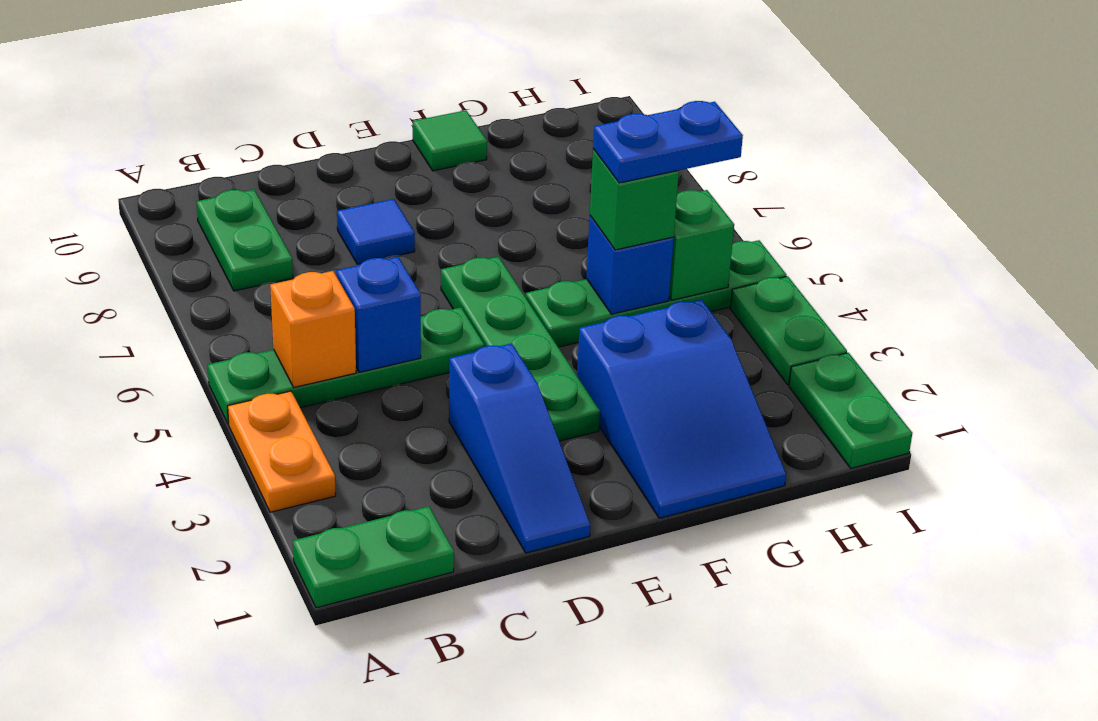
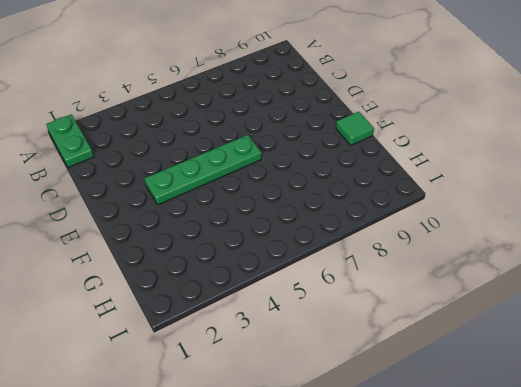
none -> orange 1x2 plate [228,391,336,512]
none -> green 1x4 plate [208,307,484,424]
none -> green 1x2 plate [197,190,293,291]

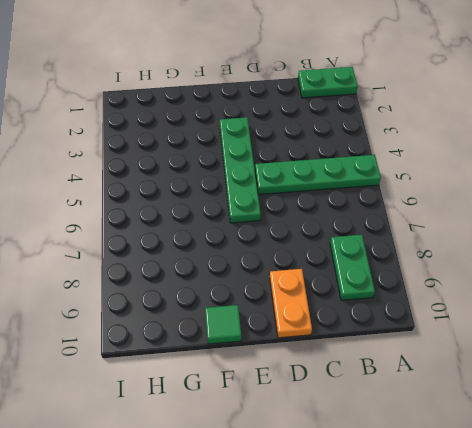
orange 1x2 plate [270,269,312,338] -> orange 1x2 plate moved to [228,391,336,512]
none -> blue 1x3 slope [449,343,590,553]
none -> blue 1x1 tile [337,199,415,264]
none -> blue 2x3 slope [577,299,786,518]

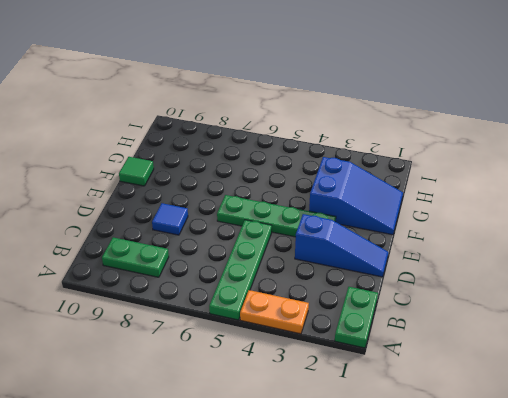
none -> green 1x4 plate [526,240,786,347]
none -> green 1x2 plate [789,353,912,468]
none -> green 1x2 plate [730,276,847,385]

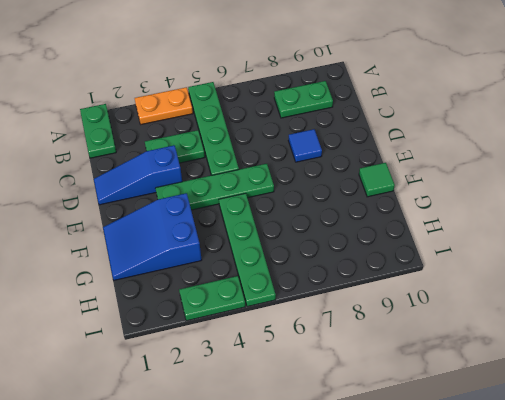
green 1x2 plate [145,130,205,163] -> green 1x2 plate moved to [789,353,912,468]
none -> orange 1x1 brick [270,271,356,387]
none -> blue 1x1 brick [336,257,421,372]
none -> blue 1x1 brick [586,216,674,314]

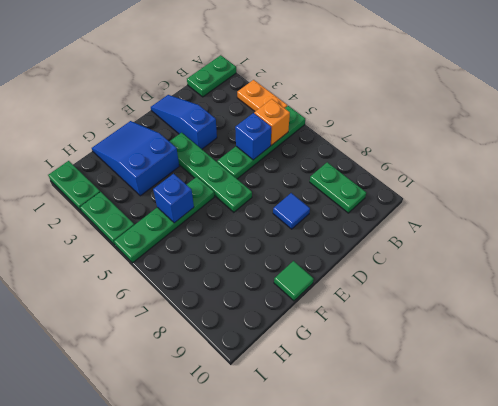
none -> green 1x1 brick [669,190,734,300]
none -> green 1x1 brick [590,149,679,250]
none -> blue 1x2 plate [593,101,743,183]

